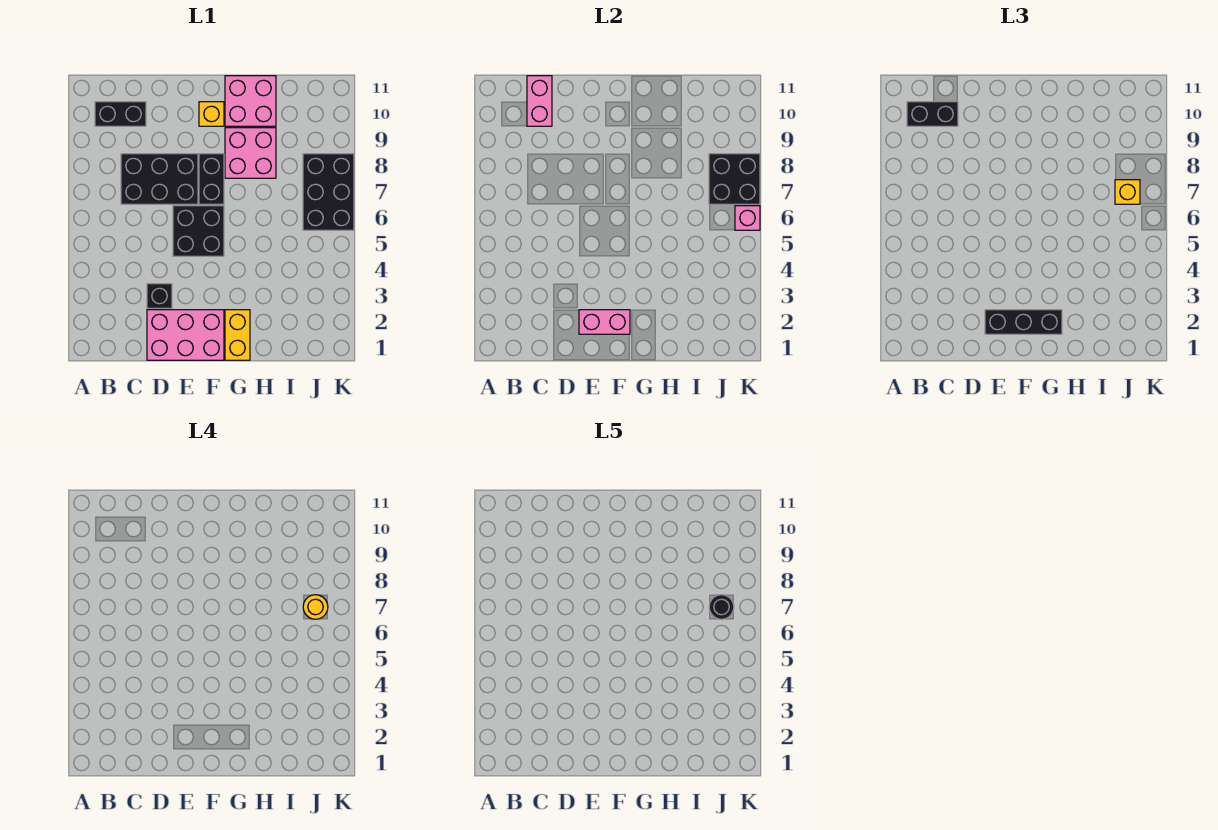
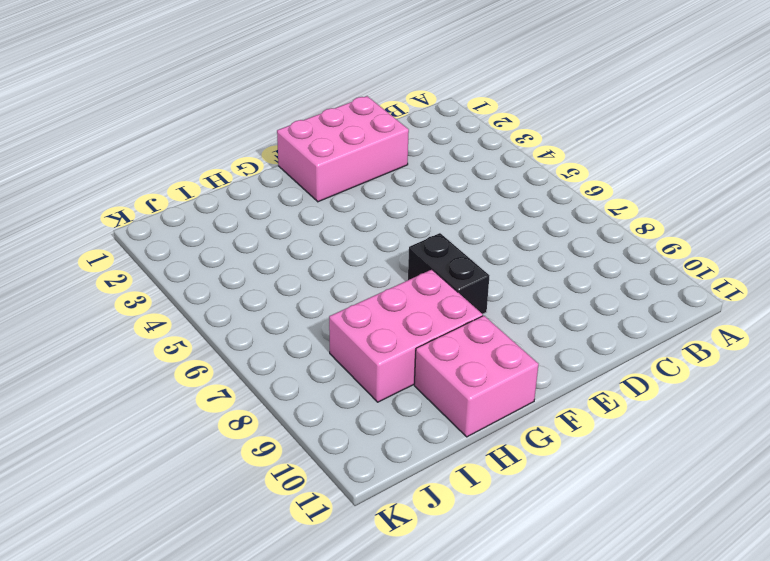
pink 2x3 brick [329,270,483,402] -> pink 2x2 brick [225,128,276,178]
none -> black 1x2 brick [95,102,146,126]
none -> black 2x3 brick [121,154,198,204]
none -> black 1x1 brick [147,284,172,308]

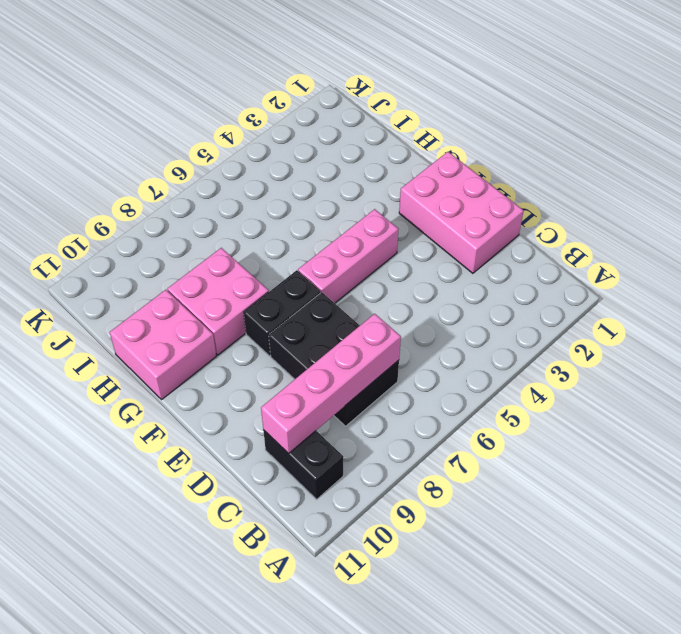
pink 1x4 brick [261,314,401,454] -> pink 1x2 brick [527,76,552,126]
pink 1x3 brick [298,209,399,303] -> black 2x2 brick [173,206,224,256]
none -> black 1x1 brick [147,284,172,308]
none -> yellow 1x1 brick [199,102,224,126]
none -> yellow 1x2 brick [225,310,250,360]

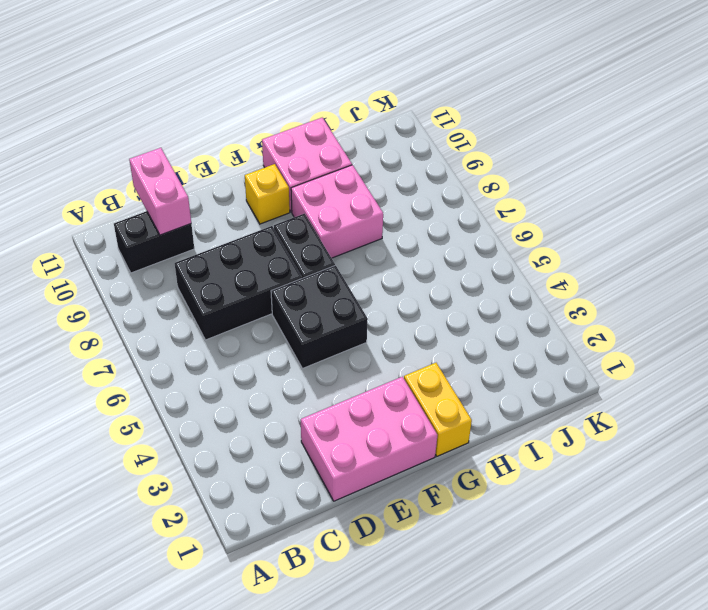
none -> black 1x1 brick [147,284,172,308]
none -> black 2x3 brick [303,154,354,230]
none -> pink 1x2 brick [579,310,630,334]

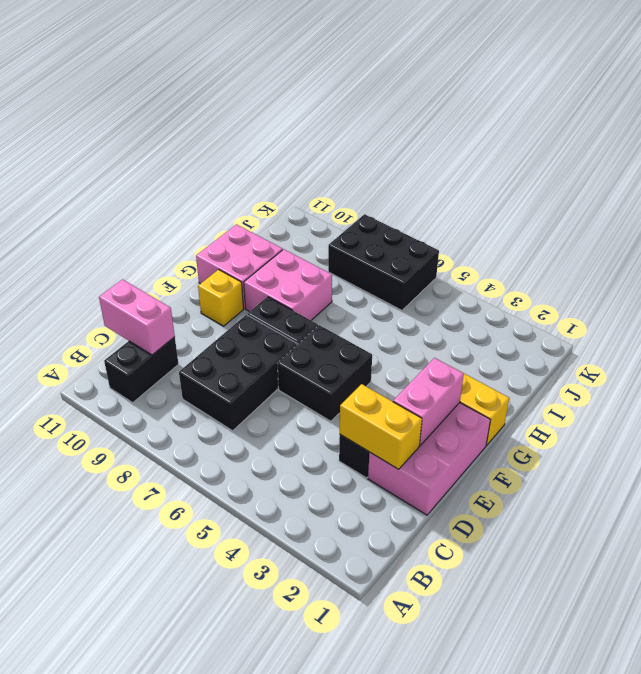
yellow 1x2 brick [340,384,422,469] -> none
none -> black 2x2 brick [709,154,760,204]
none -> pink 1x1 brick [735,206,760,230]
none -> black 1x2 brick [907,102,958,126]

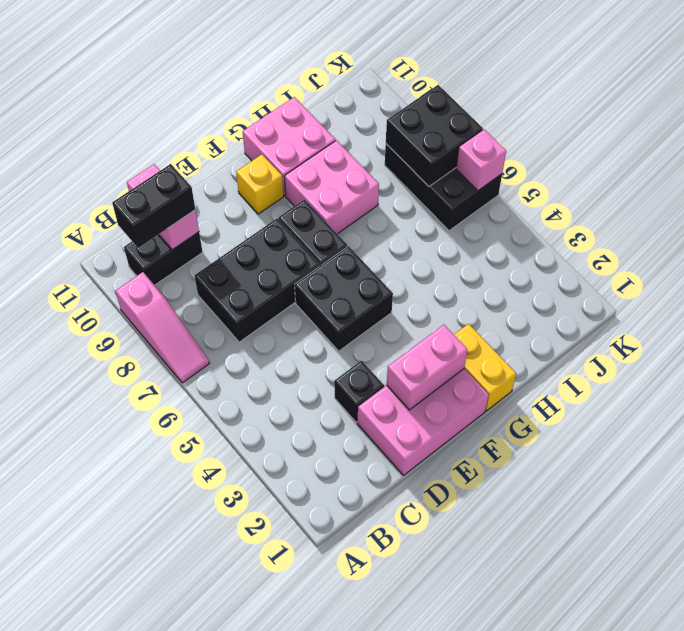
pink 1x3 slope [116,272,210,383] -> none
none -> black 1x3 brick [985,310,1062,334]
none -> yellow 1x1 brick [1115,180,1140,204]
none -> yellow 1x1 round brick [303,595,328,619]

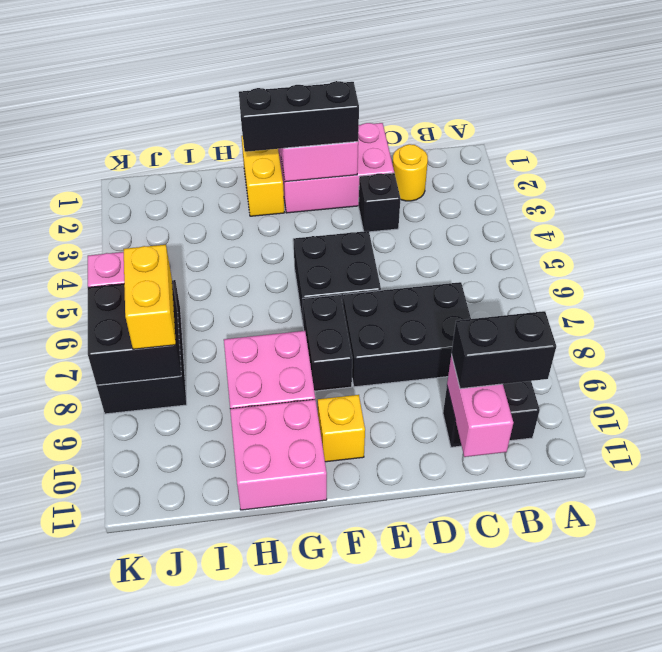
yellow 1x1 round brick [393,144,428,201] -> yellow 1x1 round brick moved to [303,595,328,619]
yellow 1x2 brick [124,245,176,349] -> yellow 1x1 brick [1115,180,1140,204]
none -> black 1x1 round brick [709,595,734,619]

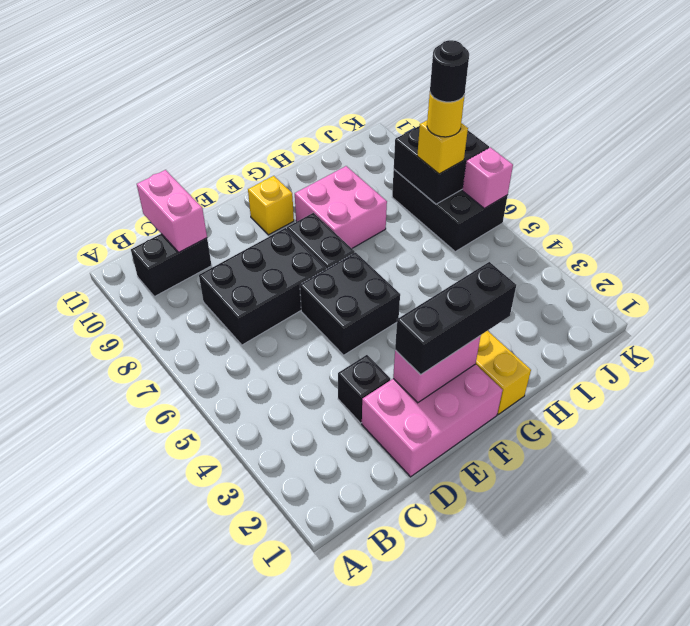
none -> pink 2x2 brick [225,76,276,126]
none -> black 1x2 brick [907,102,958,126]

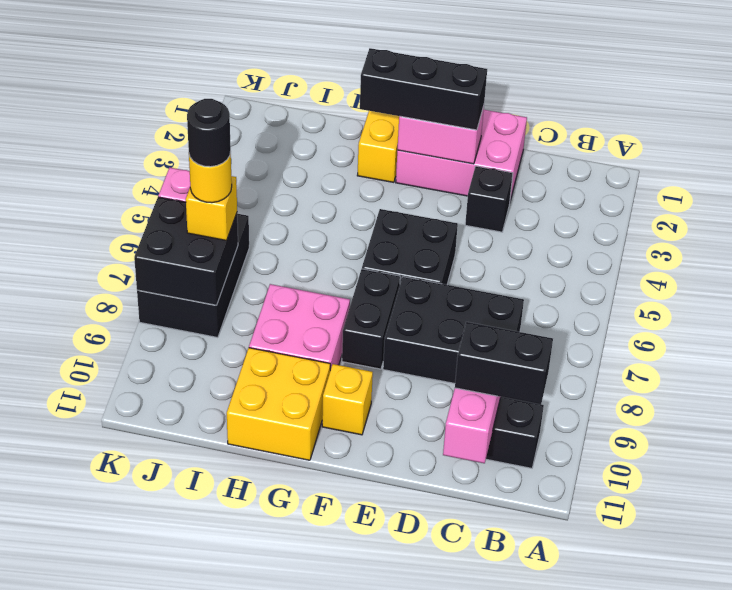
yellow 2x2 brick [227,348,330,460] -> pink 2x2 brick [225,76,276,126]

